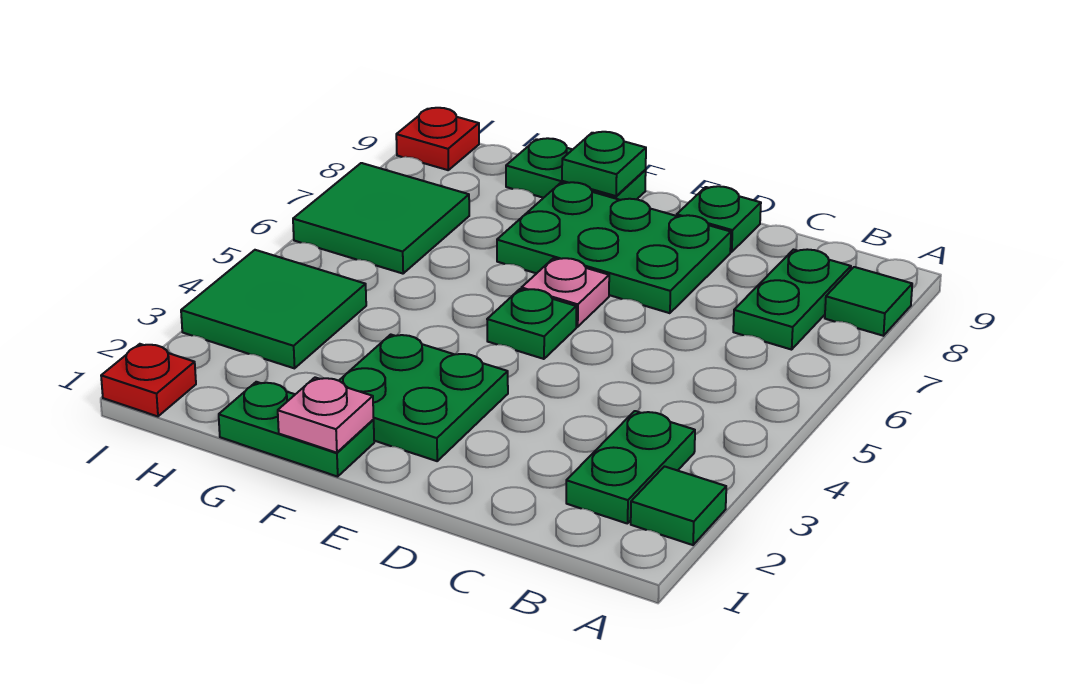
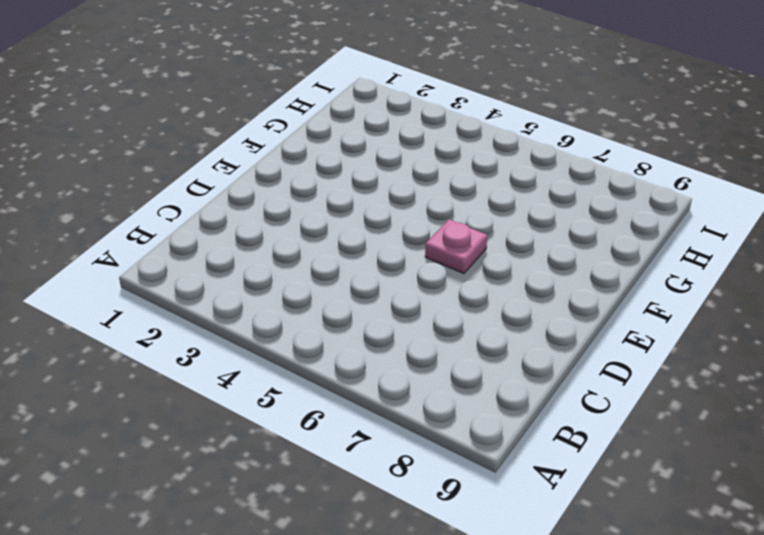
none -> green 1x1 tile [631,467,726,545]
none -> green 1x1 tile [825,267,912,336]
none -> green 1x2 plate [566,411,695,524]

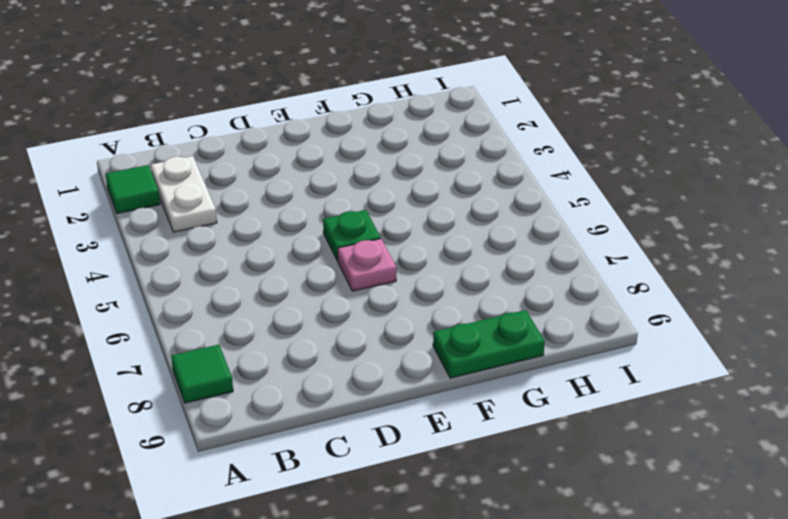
white 1x2 plate [151,156,217,232] -> green 1x2 plate [566,411,695,524]
none -> green 1x2 plate [733,249,851,350]
none -> green 2x3 plate [497,182,731,313]
none -> green 1x1 plate [677,186,761,252]

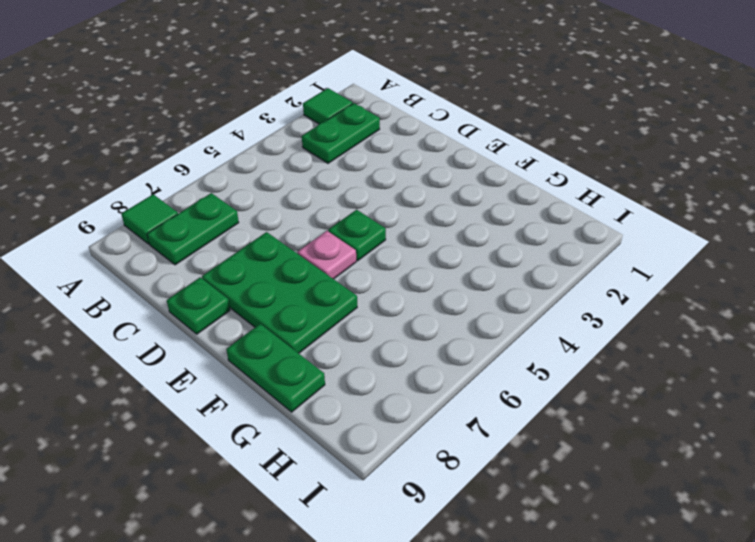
none -> green 2x2 plate [339,335,508,461]
none -> green 1x2 plate [219,382,374,477]
none -> green 2x2 tile [181,250,366,368]

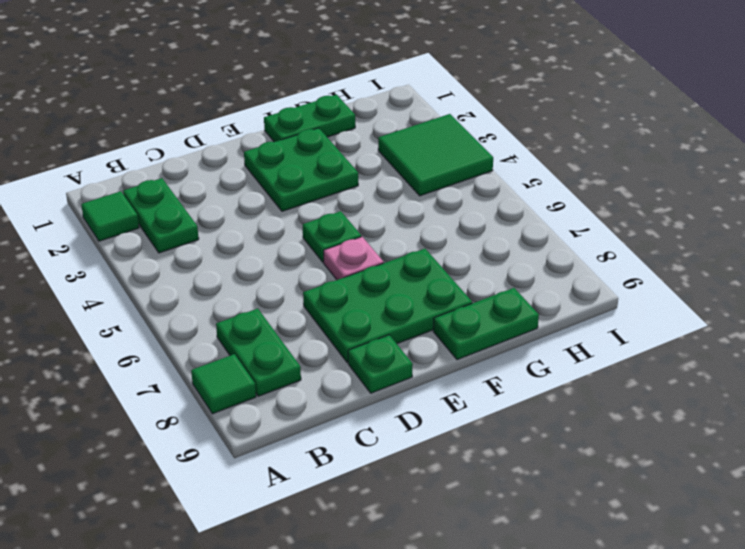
none -> green 2x2 tile [293,163,469,274]
none -> red 1x1 plate [101,344,196,416]
none -> red 1x1 plate [396,108,479,170]

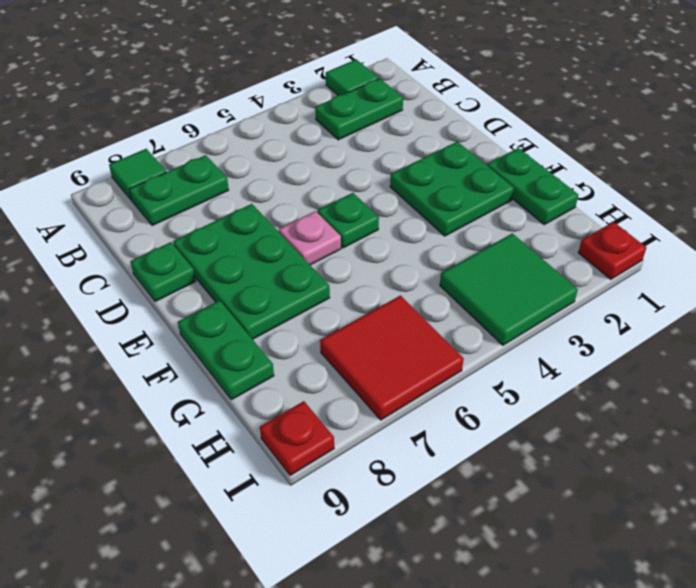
red 2x2 tile [320,296,464,420] -> green 2x2 tile [293,163,469,274]
none -> pink 1x1 plate [278,377,374,453]
none -> green 1x1 plate [562,132,646,196]

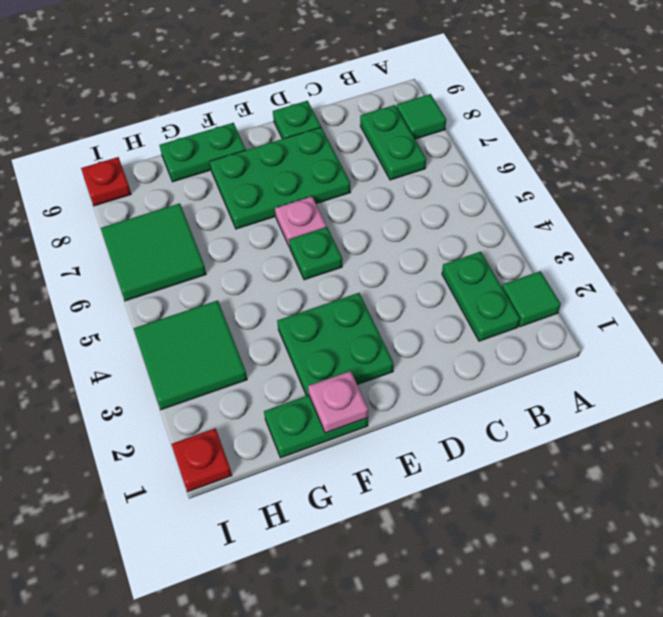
none -> green 1x1 plate [562,132,646,196]

